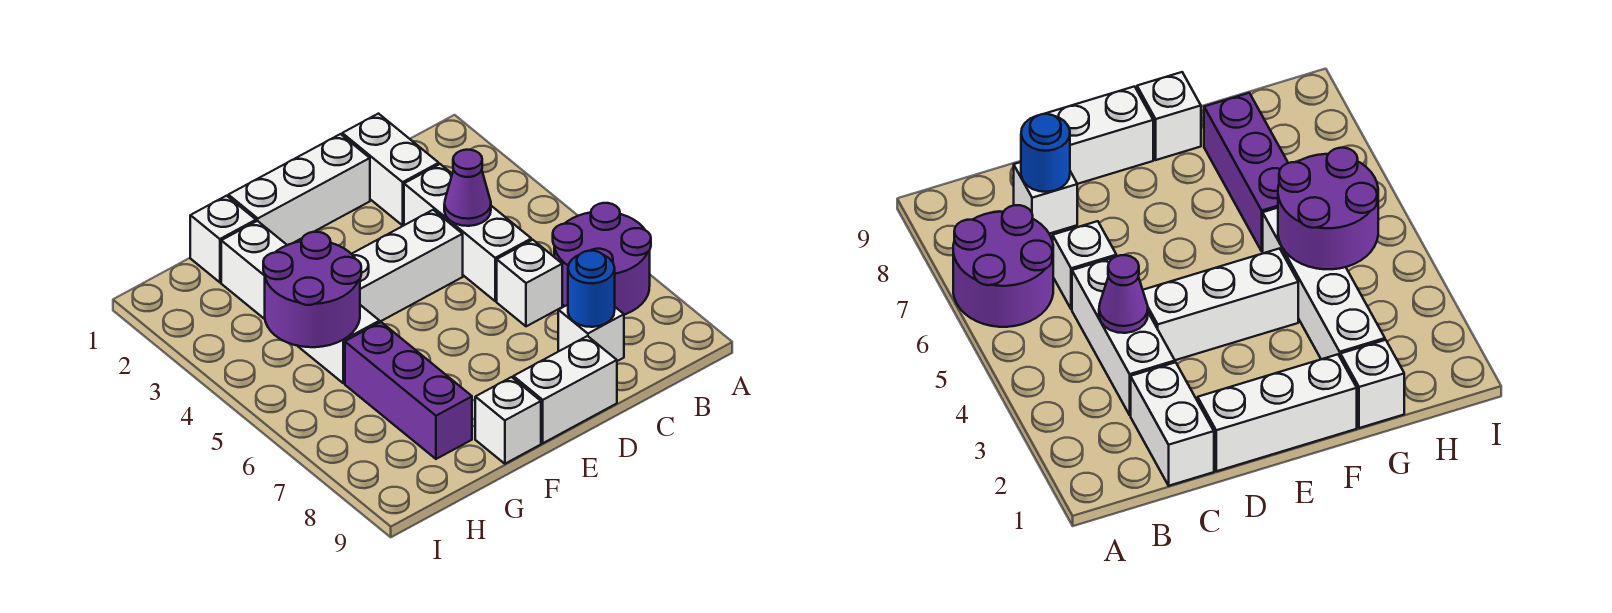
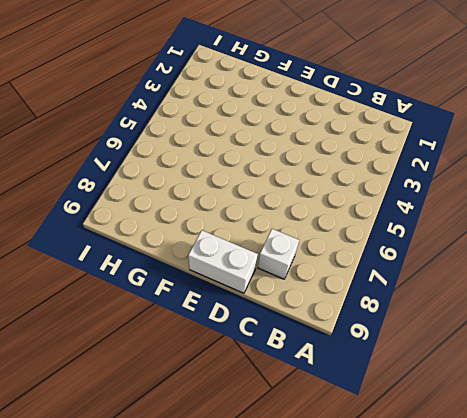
none -> purple 2x2 round brick [553,203,651,315]
none -> white 1x2 brick [342,114,439,225]
none -> white 1x3 brick [404,164,531,301]

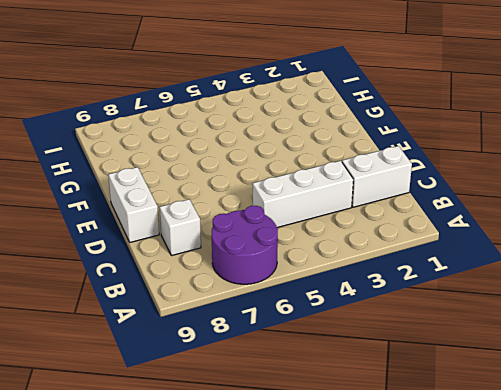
none -> white 1x1 brick [497,240,562,326]
none -> white 1x3 brick [228,134,370,245]
none -> white 1x3 brick [352,210,463,322]

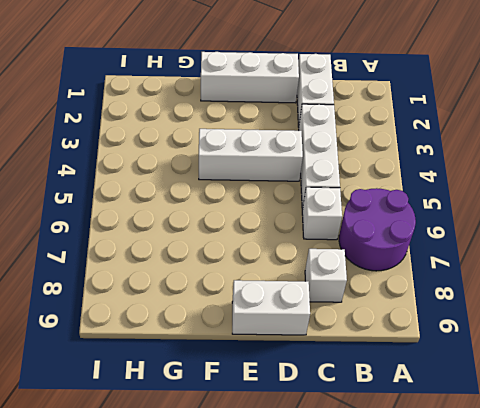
none -> white 1x1 brick [475,377,541,464]
none -> white 1x1 brick [190,196,256,282]
none -> white 1x4 brick [221,221,380,383]

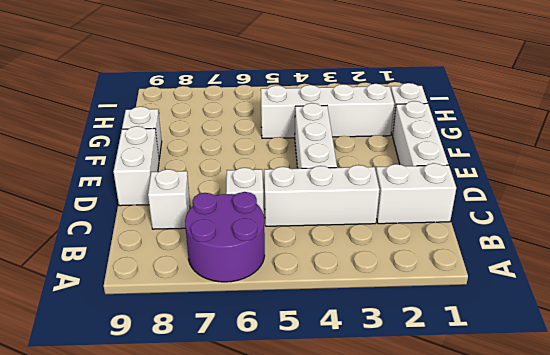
none -> purple 1x3 brick [345,322,472,459]
none -> purple 1x1 cone [444,150,491,226]
none -> blue 1x1 round brick [568,251,615,327]

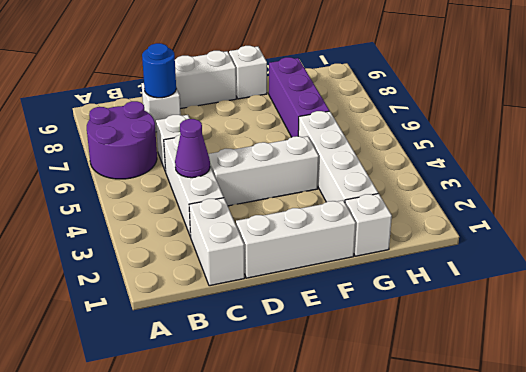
none -> purple 2x2 round brick [263,232,361,347]

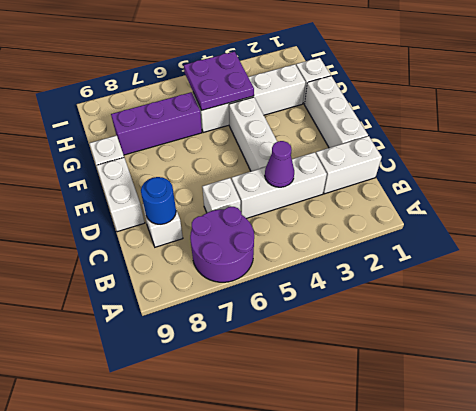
purple 2x2 plate [184,52,254,110] -> purple 2x2 round brick [263,232,361,347]

